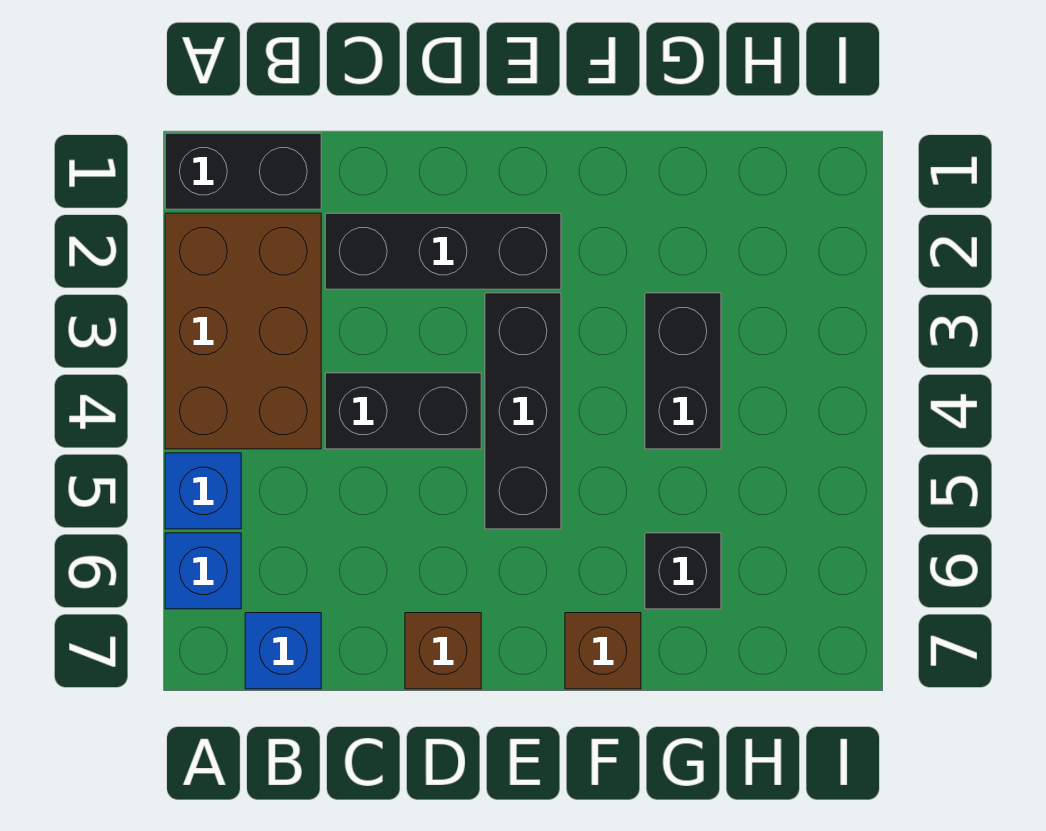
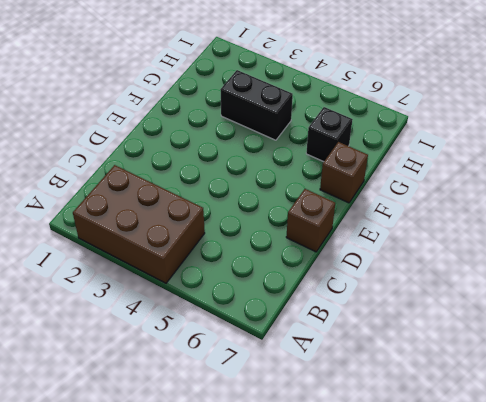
none -> black 1x2 brick [165,133,321,209]
none -> blue 1x1 brick [165,453,241,529]
none -> blue 1x1 brick [165,533,241,609]

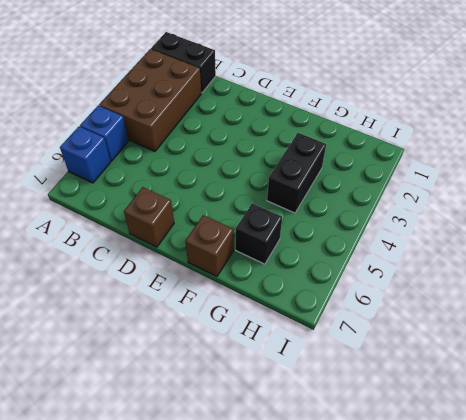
none -> blue 1x1 brick [245,613,321,689]
none -> black 1x3 brick [325,213,561,289]
none -> black 1x2 brick [325,373,481,449]

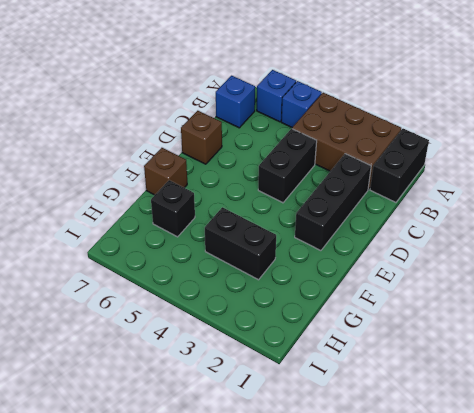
none -> black 1x3 brick [485,293,561,529]

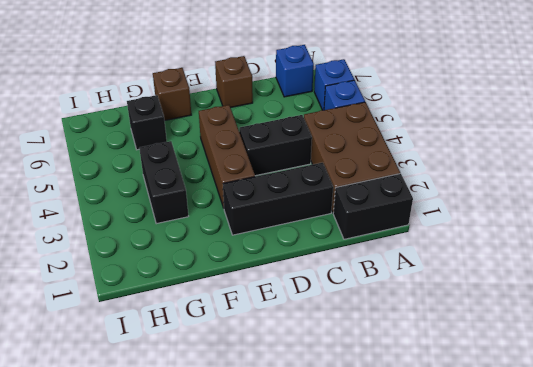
brown 1x3 brick [199,105,255,208] -> black 1x3 brick [485,293,561,529]

